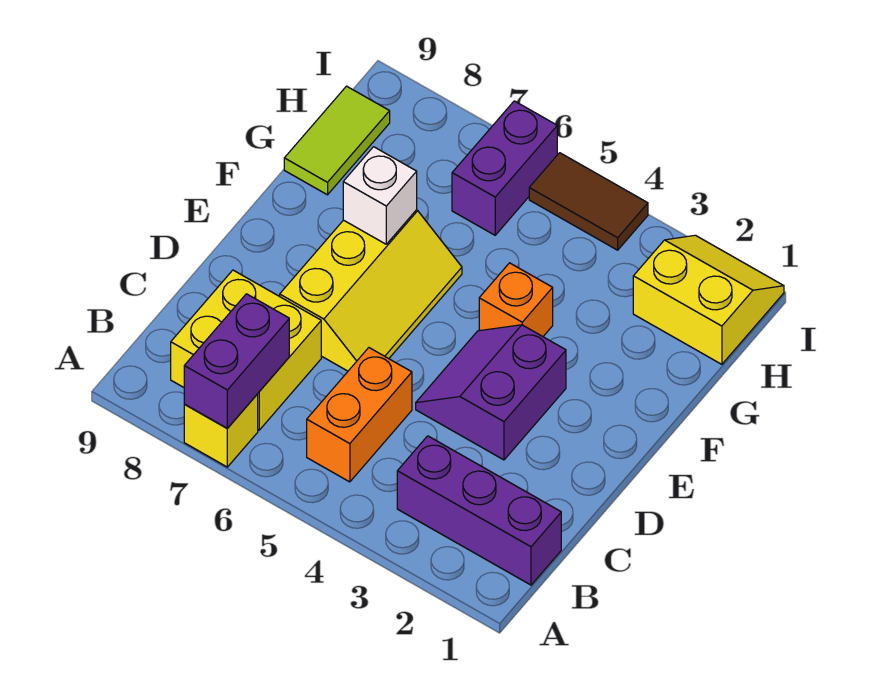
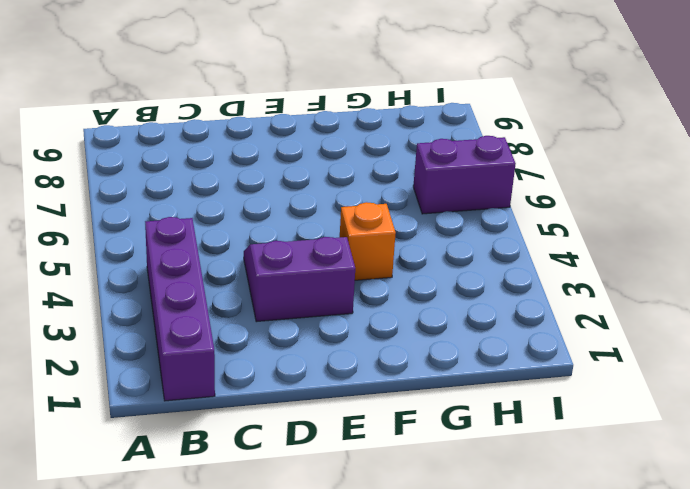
purple 1x4 brick [145,217,215,401] -> purple 1x3 brick [397,436,561,585]
none -> yellow 1x1 brick [184,394,258,467]
none -> orange 1x2 brick [307,348,412,482]
none -> yellow 2x2 brick [171,270,321,430]

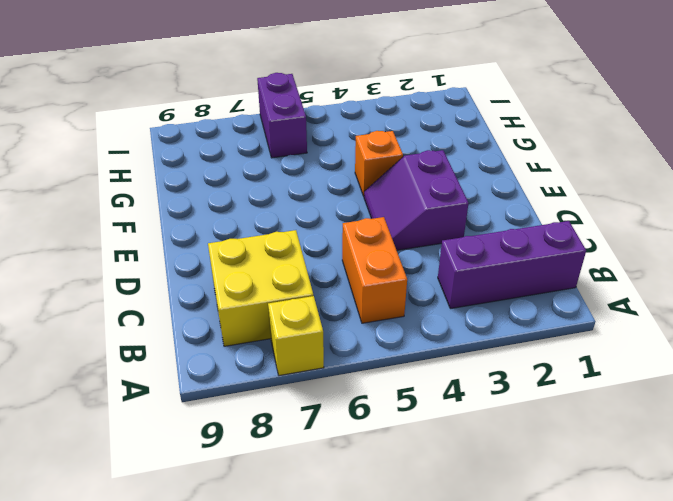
none -> yellow 2x3 slope [280,210,462,371]
none -> lime 1x2 tile [284,86,390,195]
none -> yellow 2x2 slope [633,235,784,364]

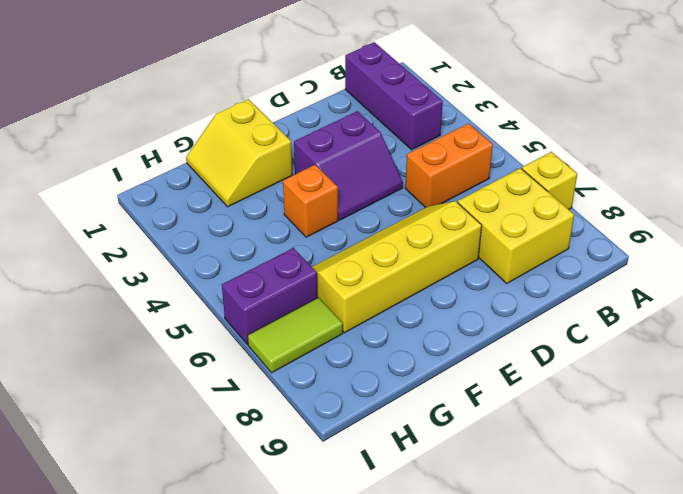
yellow 2x4 slope [312,201,482,333] -> yellow 2x3 slope [280,210,462,371]
yellow 2x2 slope [186,99,292,207] -> yellow 2x2 slope moved to [633,235,784,364]
lime 1x2 tile [248,297,343,373] -> lime 1x2 tile moved to [284,86,390,195]
none -> brown 1x2 tile [529,153,648,250]
none -> purple 1x2 brick [184,294,289,428]
none -> white 1x1 brick [343,147,417,244]

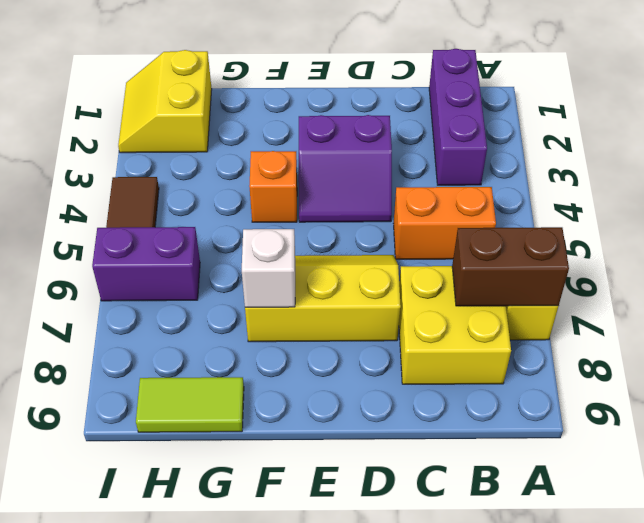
brown 1x2 brick [452,227,569,306] -> purple 1x2 brick [184,294,289,428]

